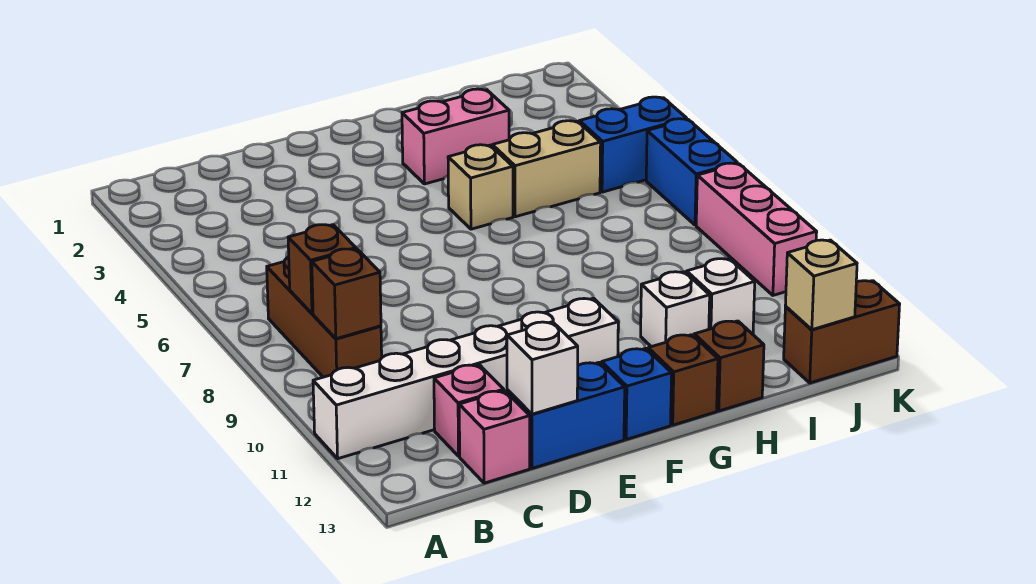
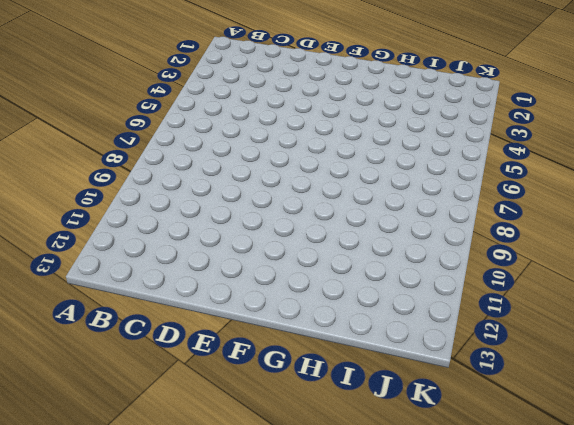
none -> white 1x6 brick [313,298,618,459]
none -> brown 1x3 brick [267,257,382,377]
none -> pink 1x1 brick [434,365,504,456]

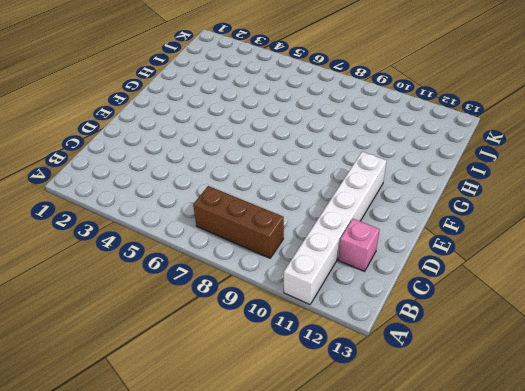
none -> pink 1x1 brick [459,391,530,483]
none -> blue 1x2 brick [507,362,625,468]
none -> blue 1x1 brick [602,348,672,439]

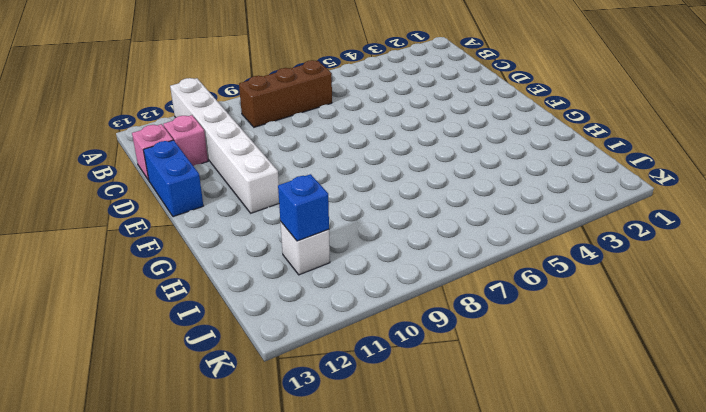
blue 1x1 brick [278,174,329,241] -> blue 1x1 brick moved to [602,348,672,439]
none -> pink 1x2 brick [402,89,509,184]
none -> tan 1x1 brick [448,145,513,229]
none -> brown 1x1 brick [648,335,718,425]

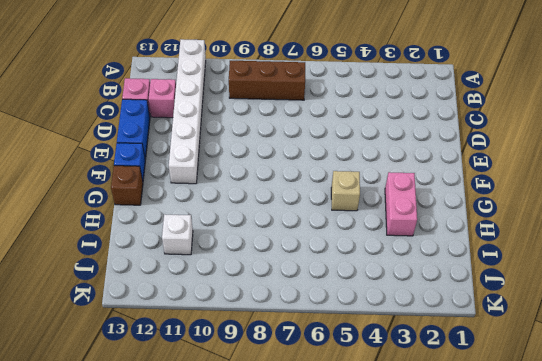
none -> tan 1x2 brick [492,121,601,217]
none -> white 1x1 brick [641,272,710,347]
none -> brown 1x1 brick [694,321,764,411]

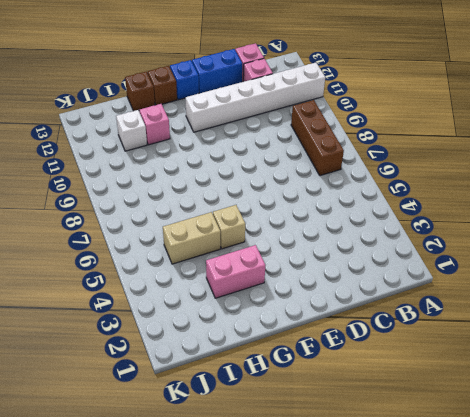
pink 1x1 brick [140,104,170,145] -> white 1x1 brick [641,272,710,347]
none -> blue 1x2 brick [579,97,687,192]
none -> brown 1x2 brick [784,281,900,383]
none -> blue 1x2 brick [646,119,737,225]

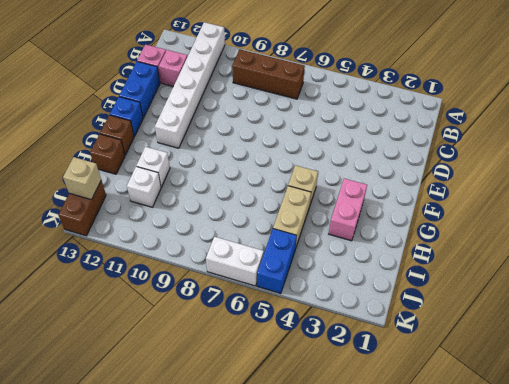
white 1x2 brick [206,237,264,286] -> blue 1x2 brick [646,119,737,225]
none -> pink 1x3 brick [696,163,817,295]
none -> brown 1x1 brick [288,225,356,314]
none -> brown 1x1 brick [312,249,381,339]

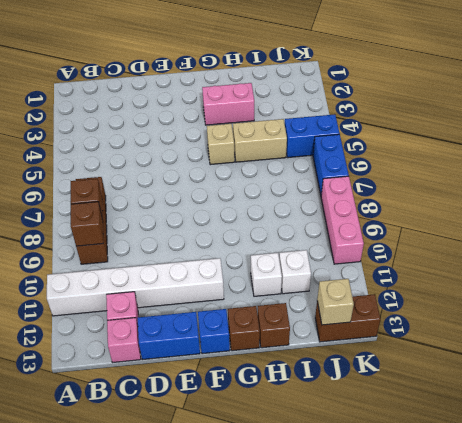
none -> white 1x1 brick [507,322,578,414]

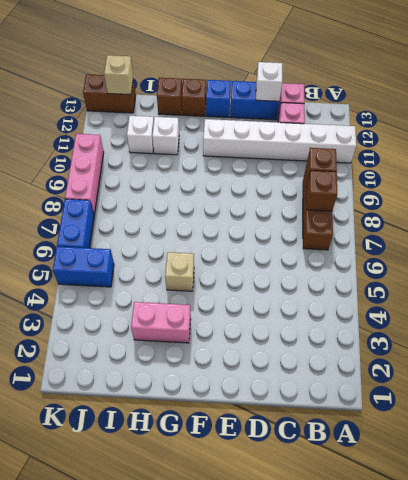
none -> tan 1x2 brick [492,121,601,217]

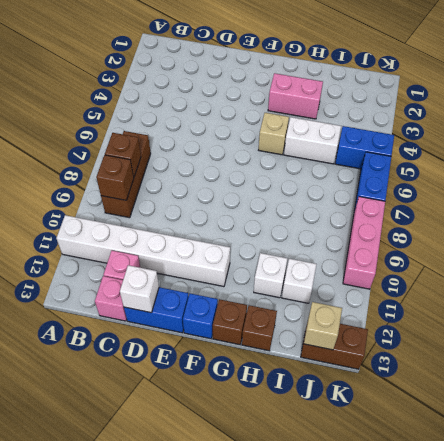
white 1x2 brick [284,117,341,164] -> tan 1x2 brick [492,121,601,217]

